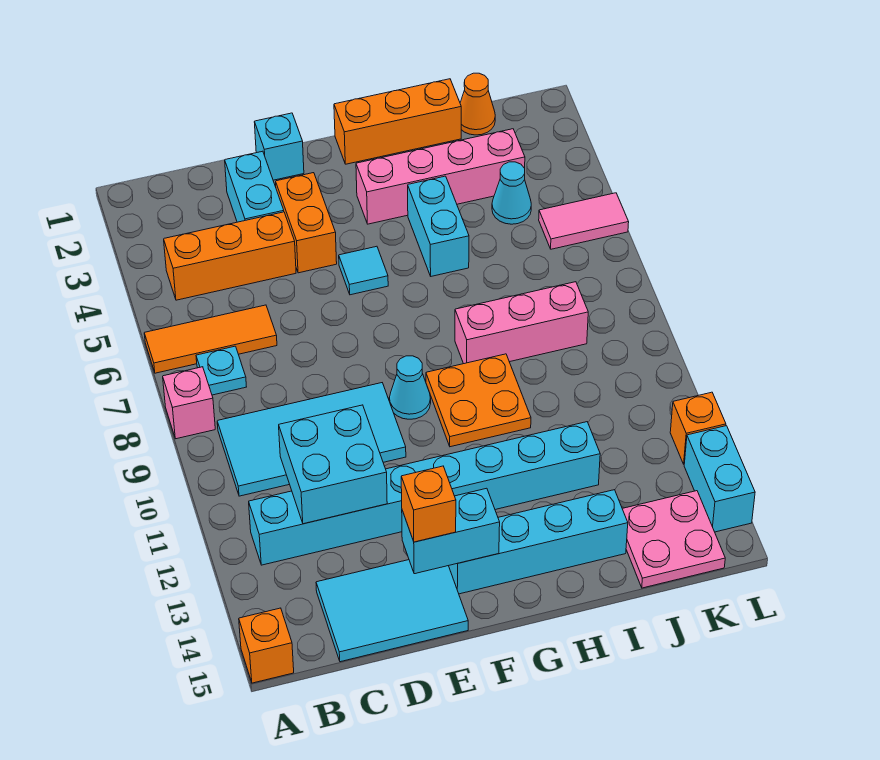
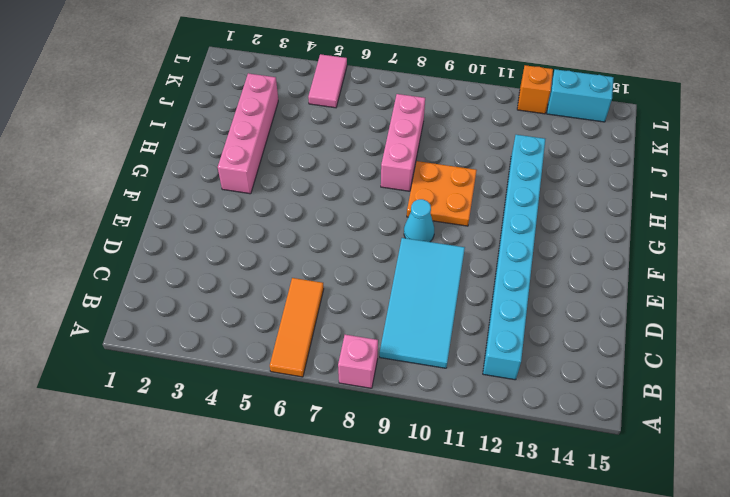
none -> orange 1x1 brick [239,608,294,683]
none -> orange 1x3 brick [164,212,296,300]
none -> cyan 1x1 plate [196,346,246,395]

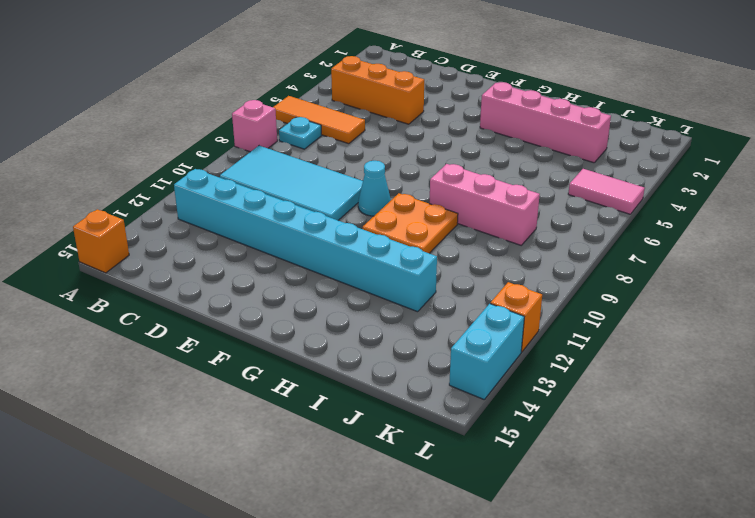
none -> cyan 2x3 tile [316,560,468,662]
none -> cyan 1x2 brick [225,151,284,222]
none -> cyan 1x1 brick [254,113,304,180]

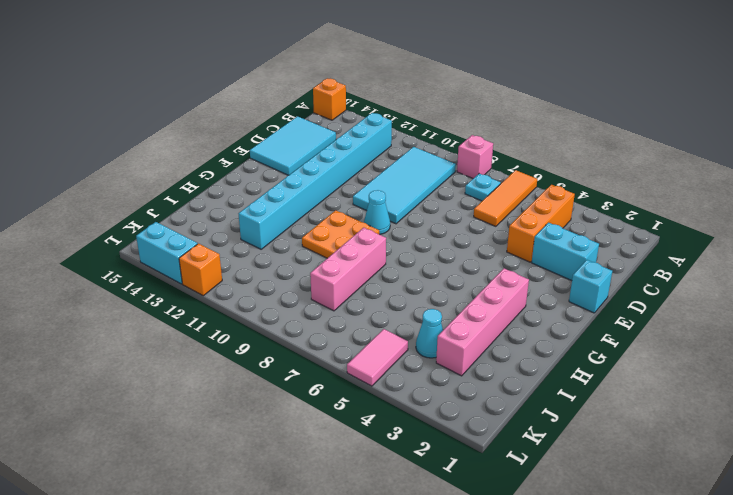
none -> orange 1x2 brick [276,173,337,273]
none -> cyan 1x1 tile [339,246,388,295]
none -> cyan 1x4 brick [449,490,628,594]

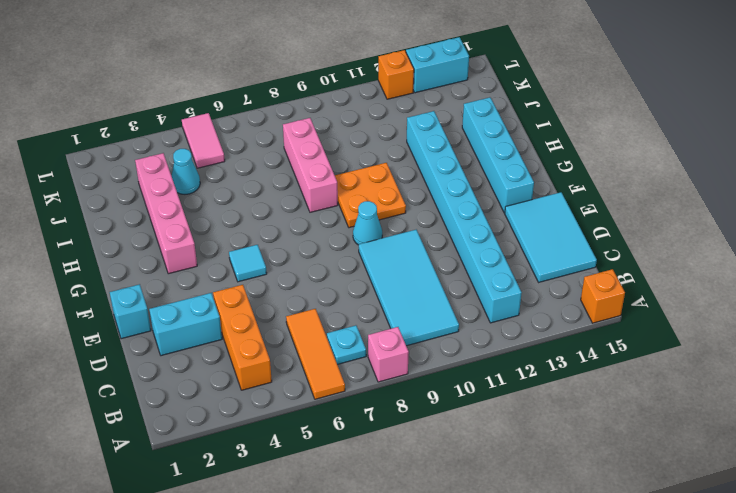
none -> orange 1x2 brick [276,173,337,273]
none -> orange 1x3 brick [334,79,461,164]
none -> cyan 1x2 brick [408,176,469,276]

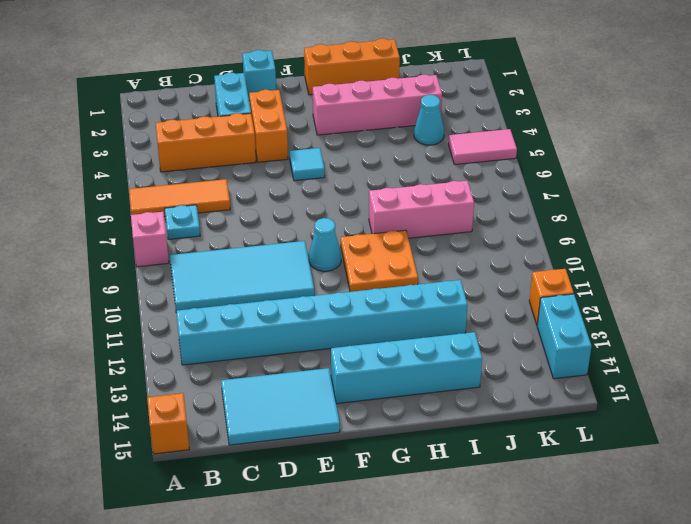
none -> cyan 1x2 brick [408,176,469,276]
none -> orange 1x1 cone [460,73,495,135]
none -> pink 2x2 plate [622,491,725,588]

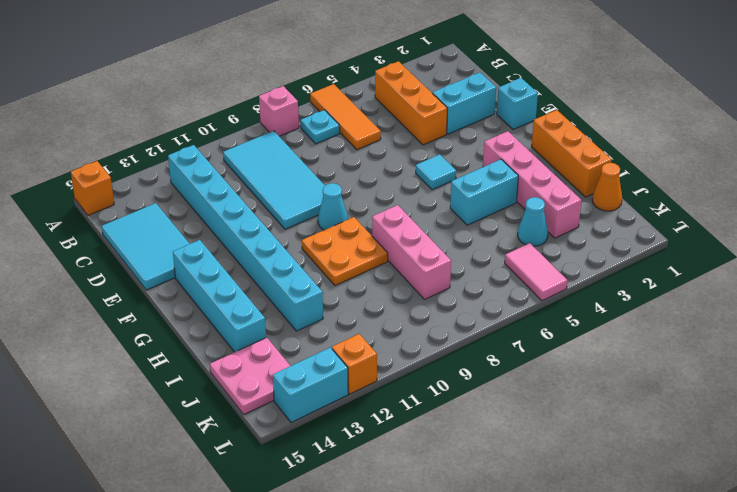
none -> orange 1x2 brick [276,173,337,273]
none -> cyan 2x2 brick [279,405,387,524]
none -> cyan 1x2 brick [402,488,500,574]

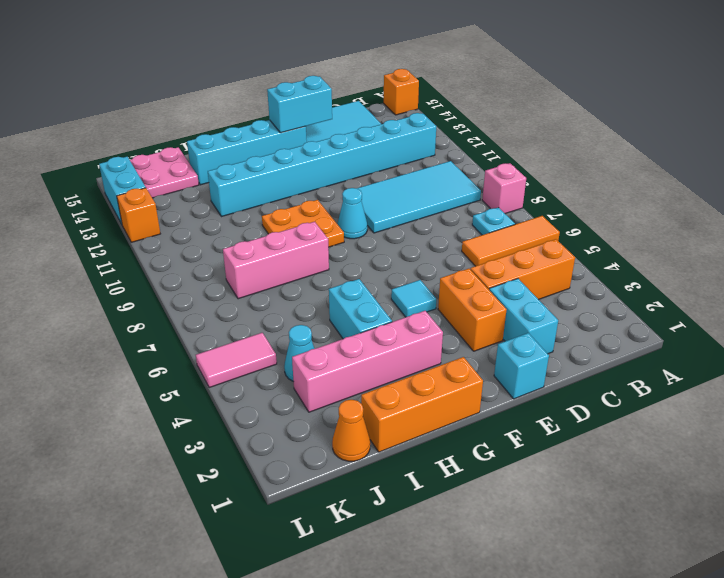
none -> cyan 2x2 brick [279,405,387,524]
none -> orange 1x1 brick [401,466,456,542]

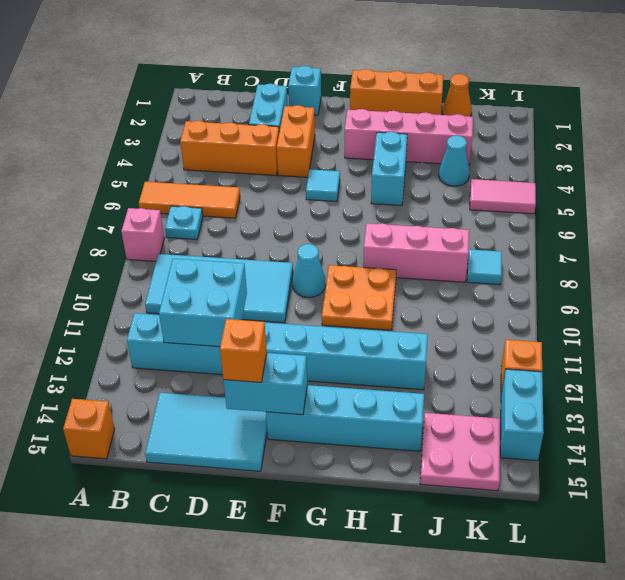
cyan 1x1 tile [467,249,502,285] -> none

